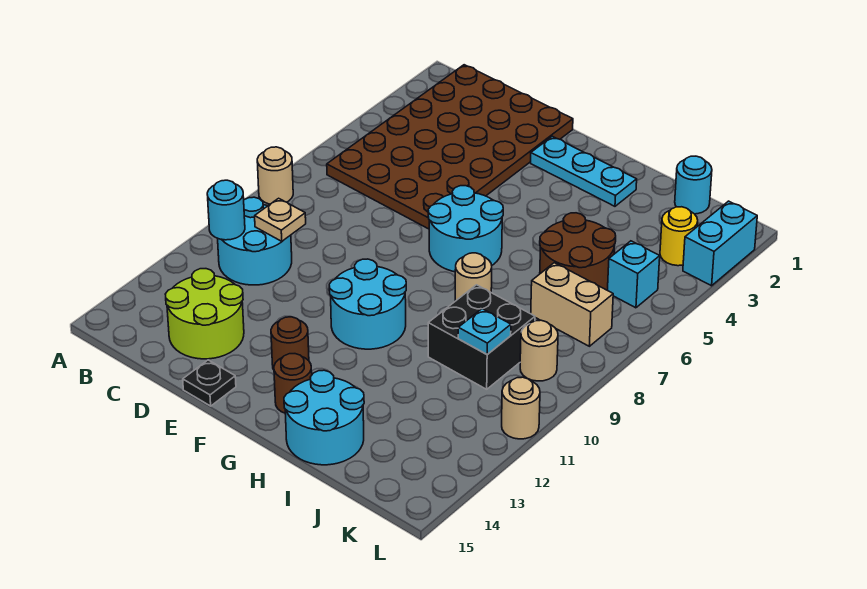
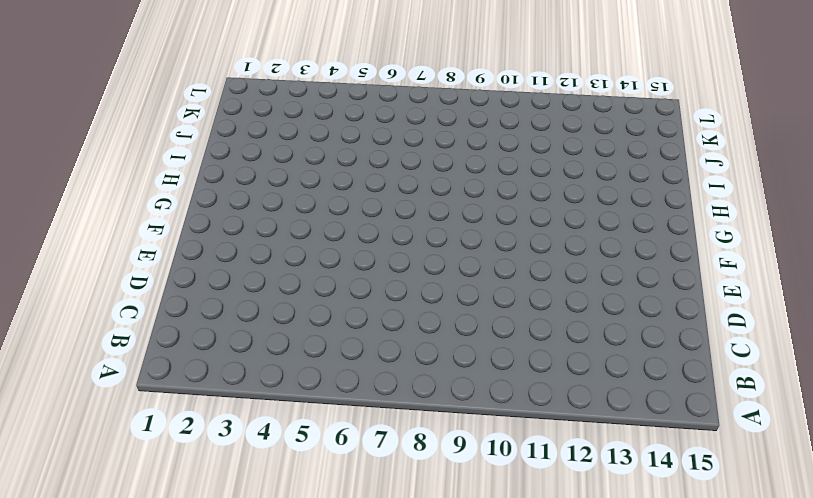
none -> tan 1x1 round brick [257,147,293,204]
none -> brown 4x6 plate [327,65,573,229]
none -> cyan 2x2 round brick [218,197,292,285]

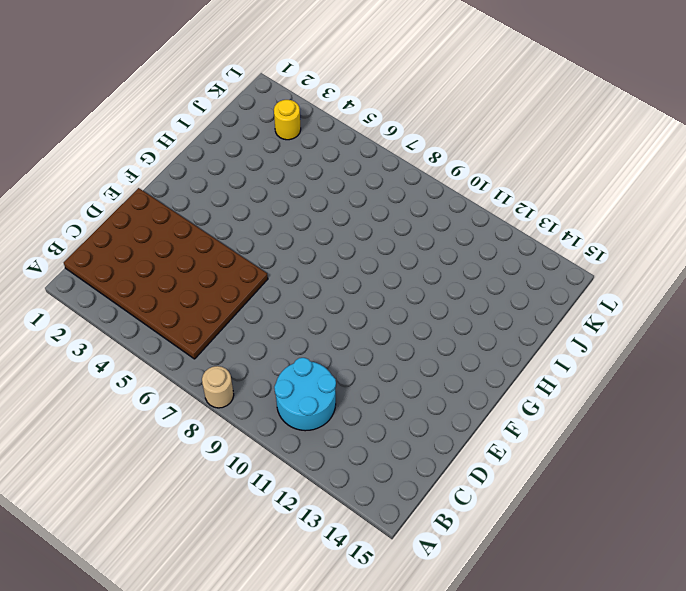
none -> lime 2x2 round brick [165,269,244,359]
none -> black 1x1 plate [183,360,236,406]
none -> cyan 1x3 plate [531,136,637,206]

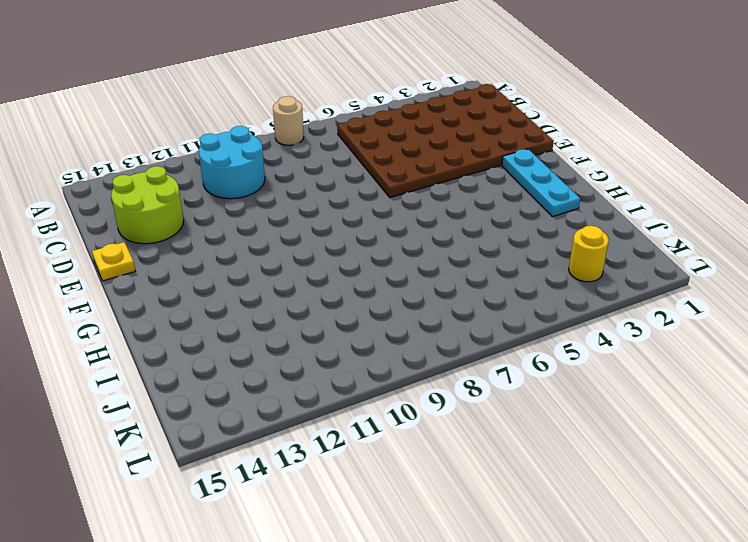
yellow 1x1 plate [92,242,135,281] -> black 1x1 plate [183,360,236,406]
none -> cyan 2x2 round brick [428,186,503,272]
none -> cyan 2x2 round brick [329,259,406,349]
none -> brown 1x1 round brick [271,317,309,370]

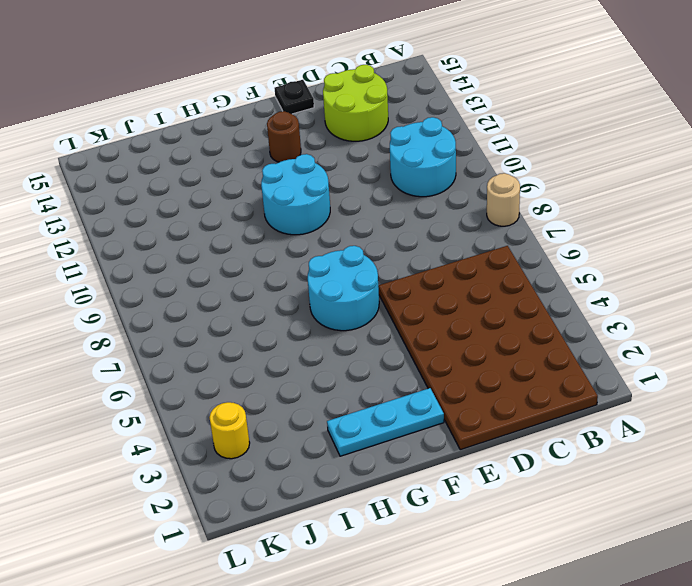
none -> brown 1x1 round brick [274,354,312,413]
none -> tan 1x1 round brick [455,253,492,301]
none -> cyan 2x2 round brick [284,370,364,465]

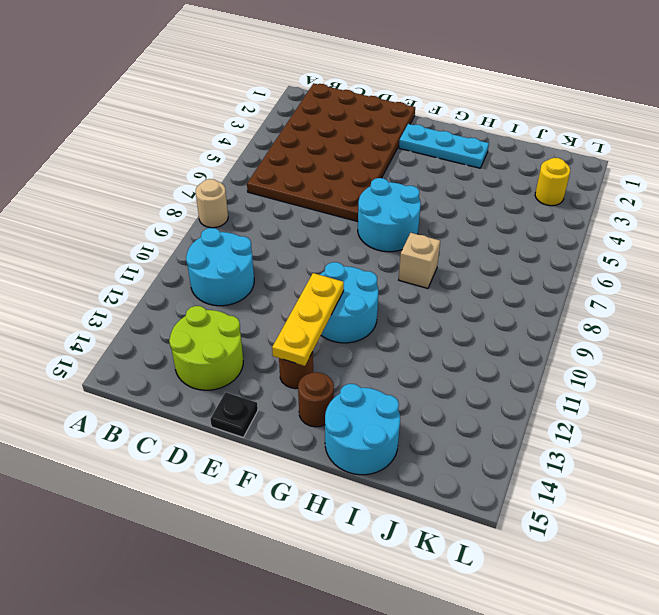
yellow 1x3 plate [272,273,344,366] -> none
tan 1x1 brick [399,233,440,288] -> tan 1x1 round brick [455,253,492,301]
none -> brown 2x2 round brick [540,213,616,290]
none -> black 2x2 brick [428,285,535,389]
none -> cyan 1x1 round brick [675,156,712,214]

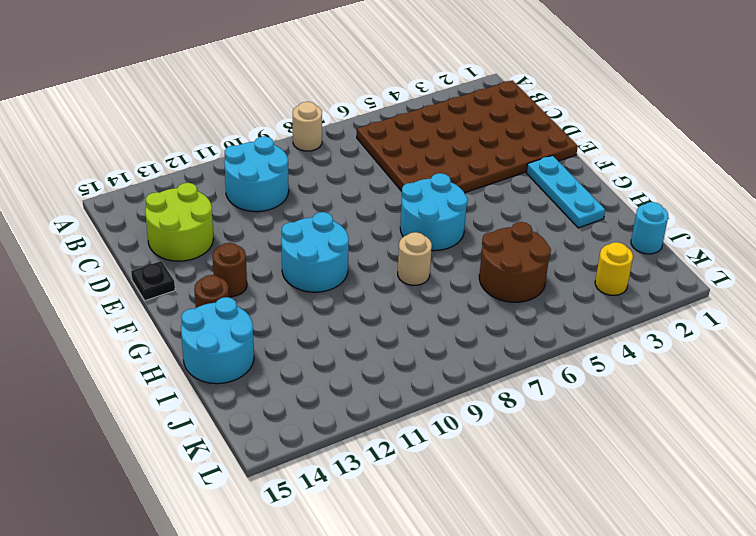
none -> black 2x2 brick [428,285,535,389]
none -> tan 1x2 brick [531,263,613,346]
none -> cyan 1x1 brick [607,241,660,308]

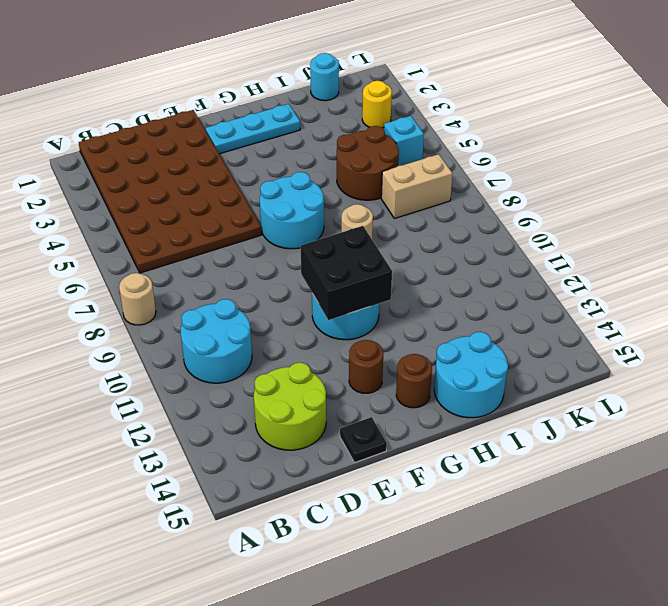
black 2x2 brick [301,226,392,320] -> black 2x2 brick moved to [428,285,535,389]
none -> tan 1x1 round brick [520,320,558,381]
none -> cyan 1x2 brick [683,201,757,286]
none -> tan 1x1 round brick [502,377,540,439]

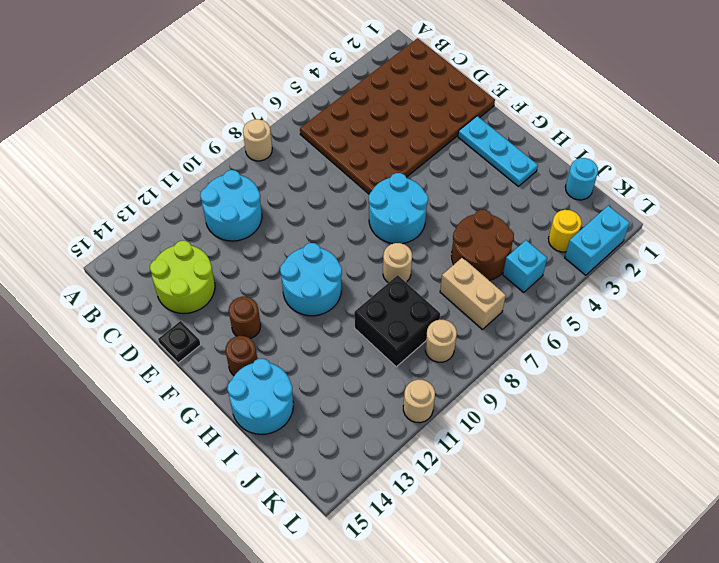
none -> cyan 1x1 round brick [207,180,245,240]
none -> tan 1x1 plate [255,198,306,241]
none -> cyan 1x1 plate [458,309,511,354]

